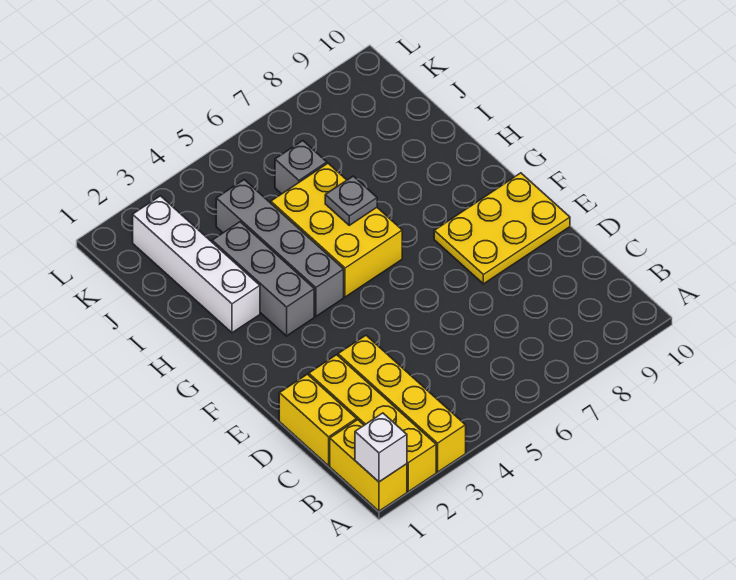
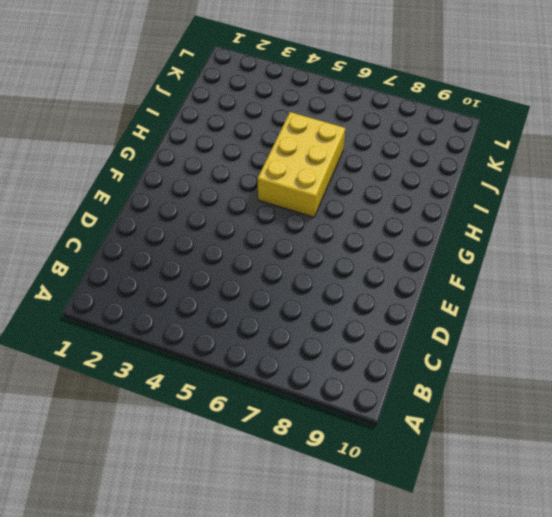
none -> yellow 1x2 brick [330,420,407,511]
none -> yellow 1x4 brick [309,355,436,492]
none -> yellow 1x4 brick [338,335,466,472]

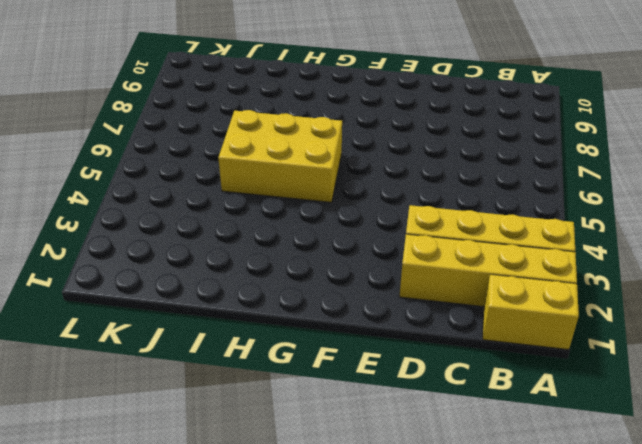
none -> yellow 1x2 brick [279,374,357,466]
none -> yellow 2x3 plate [434,173,570,284]
none -> grey 1x3 brick [212,222,314,336]

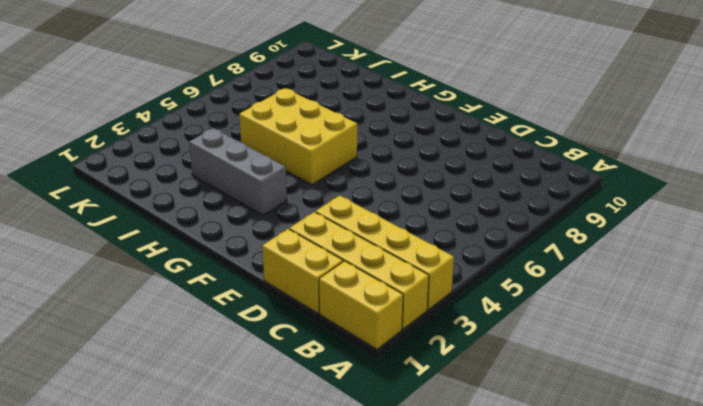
none -> yellow 2x3 plate [434,173,570,284]
none -> grey 1x4 brick [216,180,344,316]
none -> white 1x4 brick [133,196,260,333]

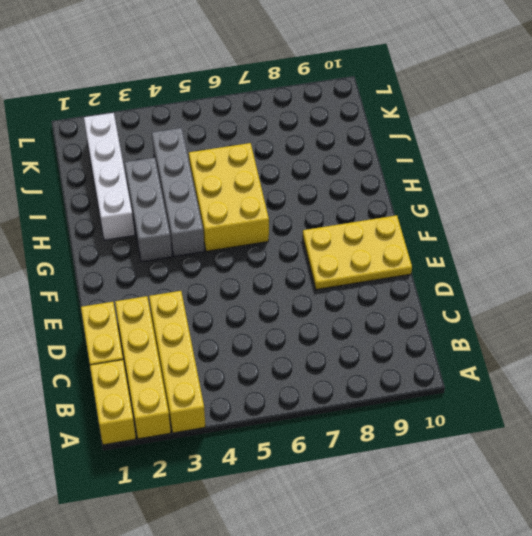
none -> grey 1x1 brick [275,141,327,194]
none -> white 1x1 brick [355,413,407,482]
none -> grey 1x1 plate [325,176,377,225]

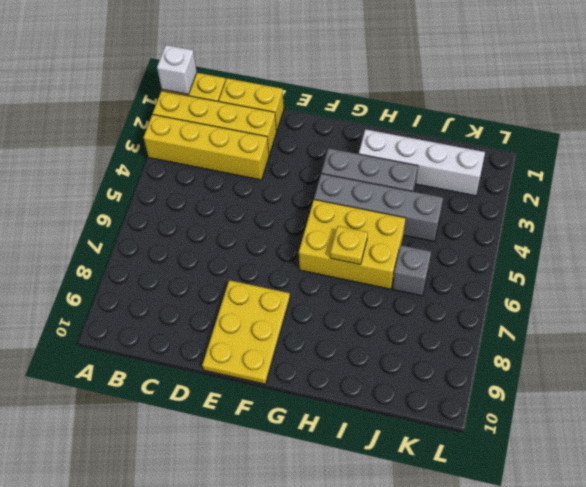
yellow 1x1 plate [330,226,368,265] -> grey 1x1 plate [325,176,377,225]

